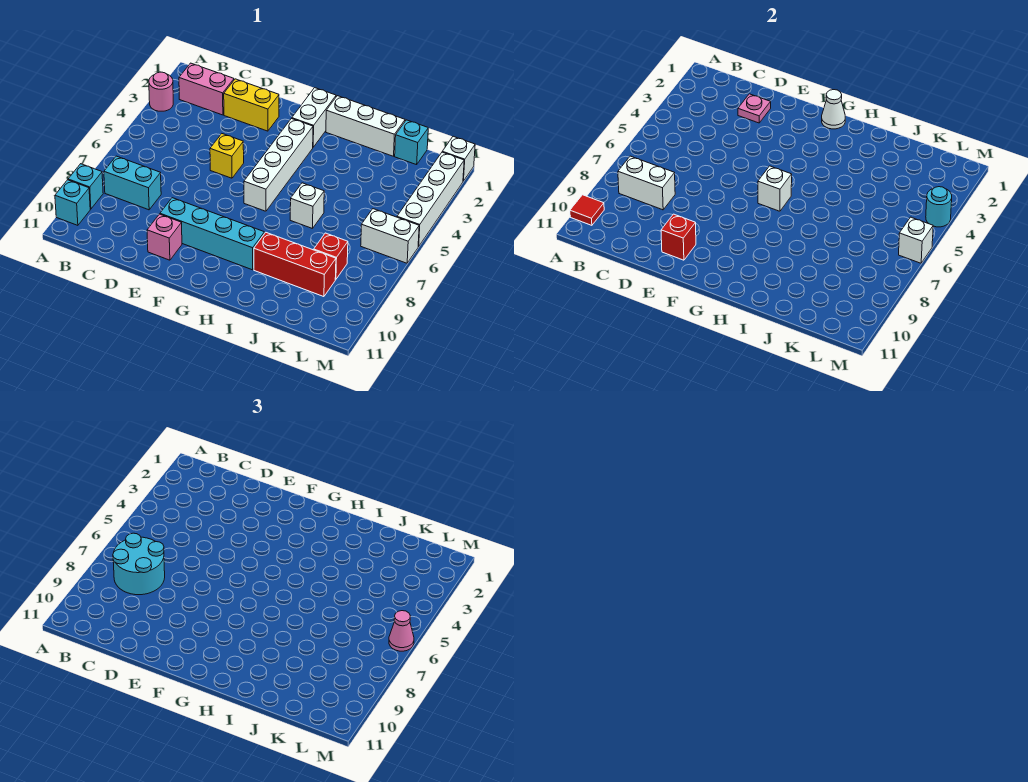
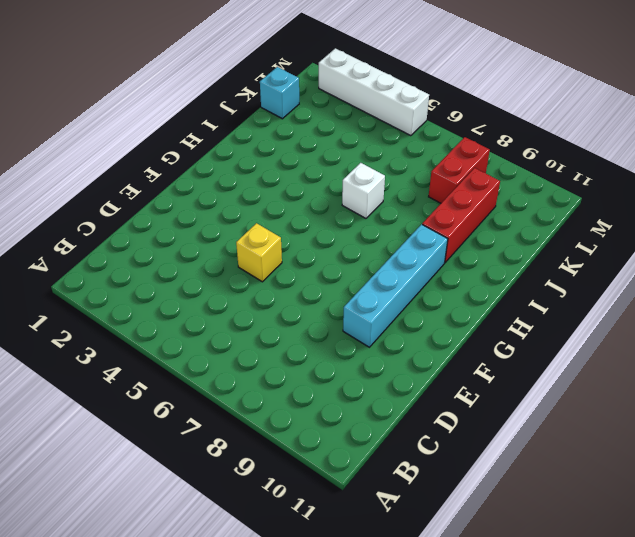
red 1x2 brick [429,137,490,203] -> red 1x1 brick [314,233,348,279]
none -> pink 1x1 round brick [149,72,173,111]
none -> cyan 1x1 brick [68,164,103,209]
none -> cyan 1x1 brick [55,180,90,225]

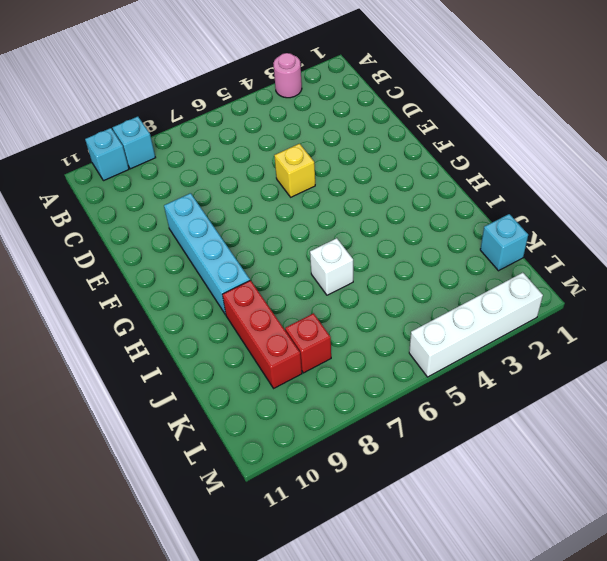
none -> pink 1x2 brick [179,63,234,115]
none -> cyan 1x2 brick [104,156,161,210]
none -> yellow 1x2 brick [224,79,279,131]

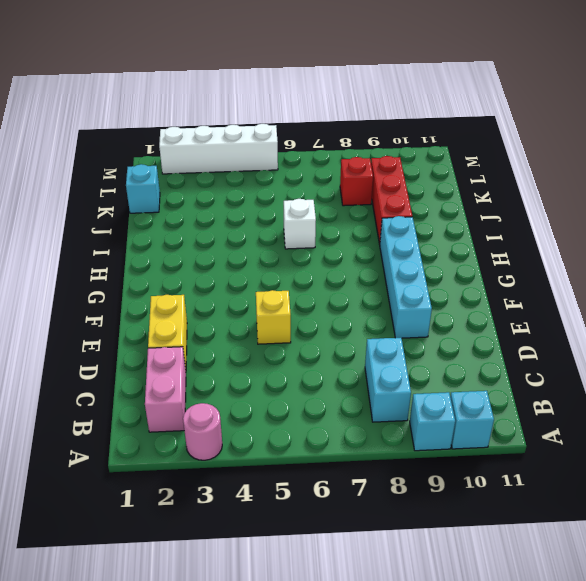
none -> pink 1x1 brick [147,214,182,260]
none -> white 1x2 brick [292,88,336,147]
none -> white 1x4 brick [244,118,313,211]

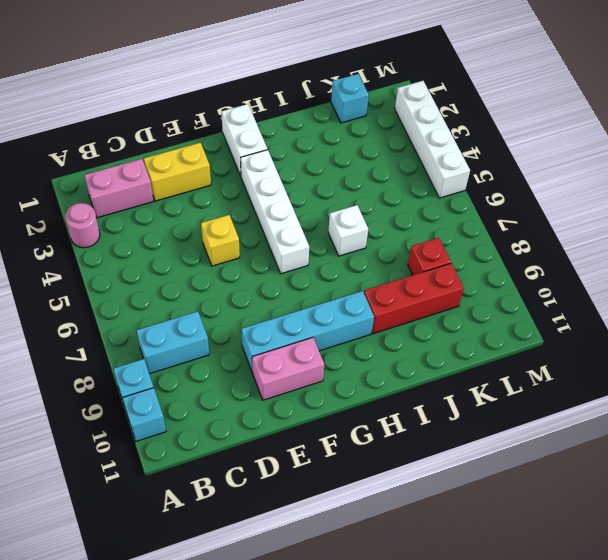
pink 1x2 brick [252,338,324,400] -> pink 1x1 brick [147,214,182,260]
none -> white 1x3 brick [326,96,405,156]
none -> white 1x2 brick [361,209,419,263]
none -> white 1x1 brick [443,136,475,181]

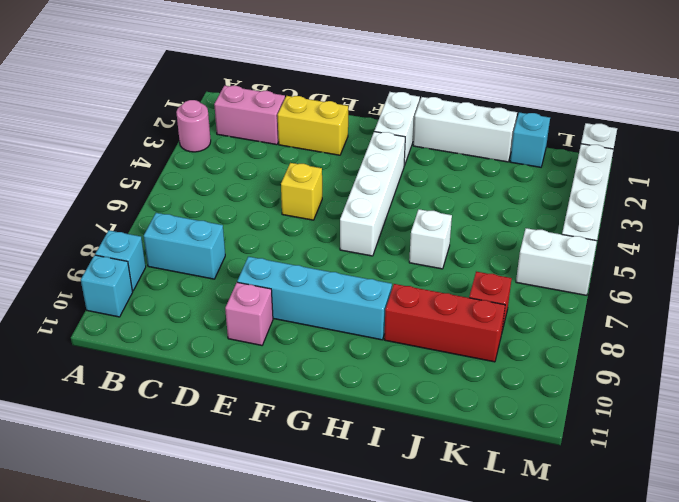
none -> red 1x1 tile [570,195,604,225]
none -> white 1x2 brick [618,156,675,210]
none -> pink 1x1 plate [738,94,771,123]

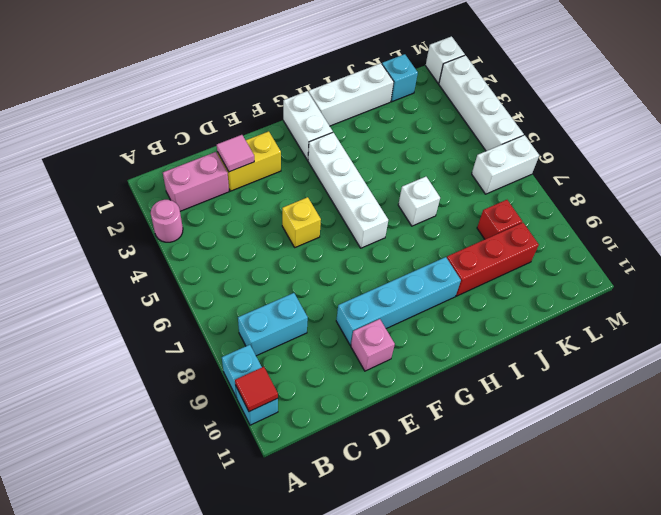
pink 1x1 tile [217,135,254,172] -> pink 1x1 plate [738,94,771,123]
none -> white 1x2 brick [618,156,675,210]
none -> red 1x1 brick [661,214,696,260]
none -> white 1x1 cone [822,90,845,129]

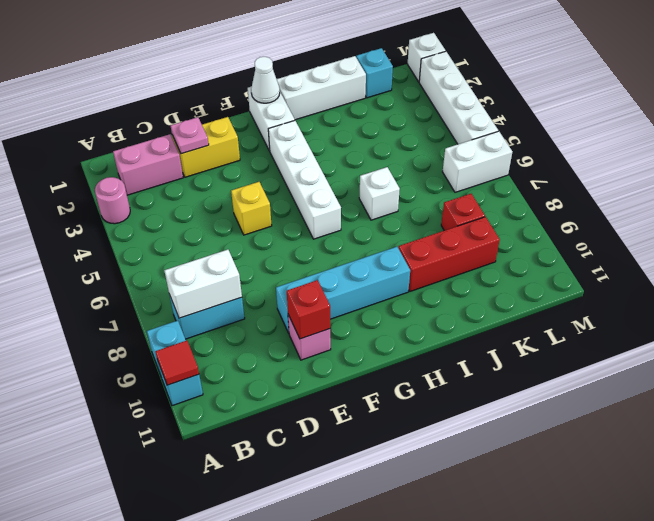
none -> white 1x1 brick [758,166,792,211]
none -> cyan 1x1 round brick [926,187,952,227]
none -> white 1x1 brick [899,217,933,263]

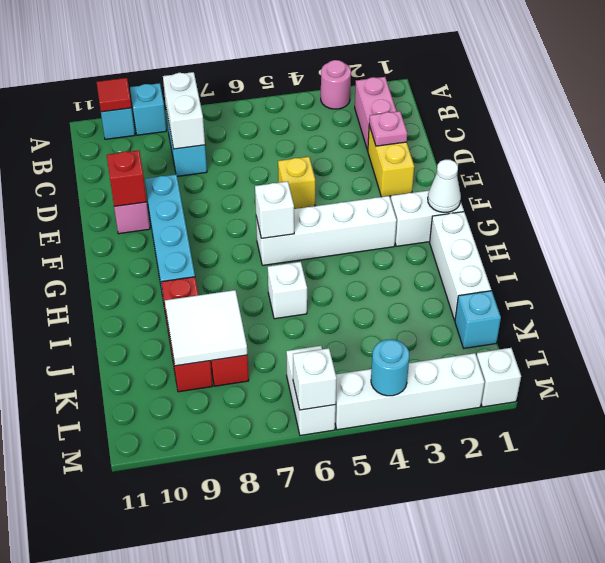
white 2x2 tile [165,290,247,366] -> none
none -> cyan 2x2 round brick [113,533,165,595]
none -> pink 1x1 cone [389,611,414,651]

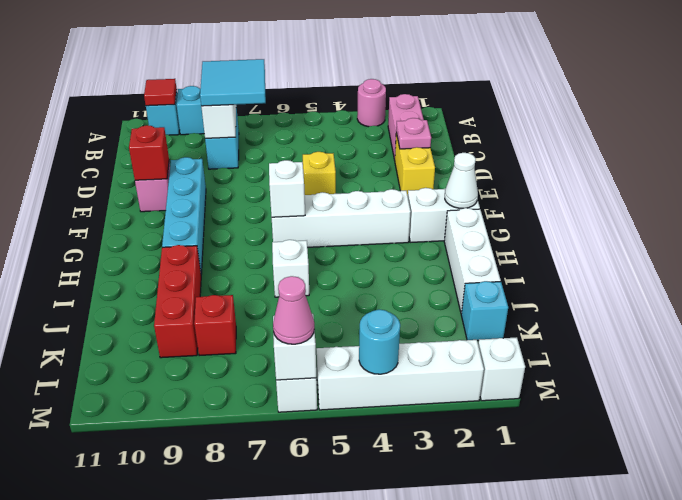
cyan 2x2 tile [200,59,266,106] -> cyan 2x2 round brick [113,533,165,595]

